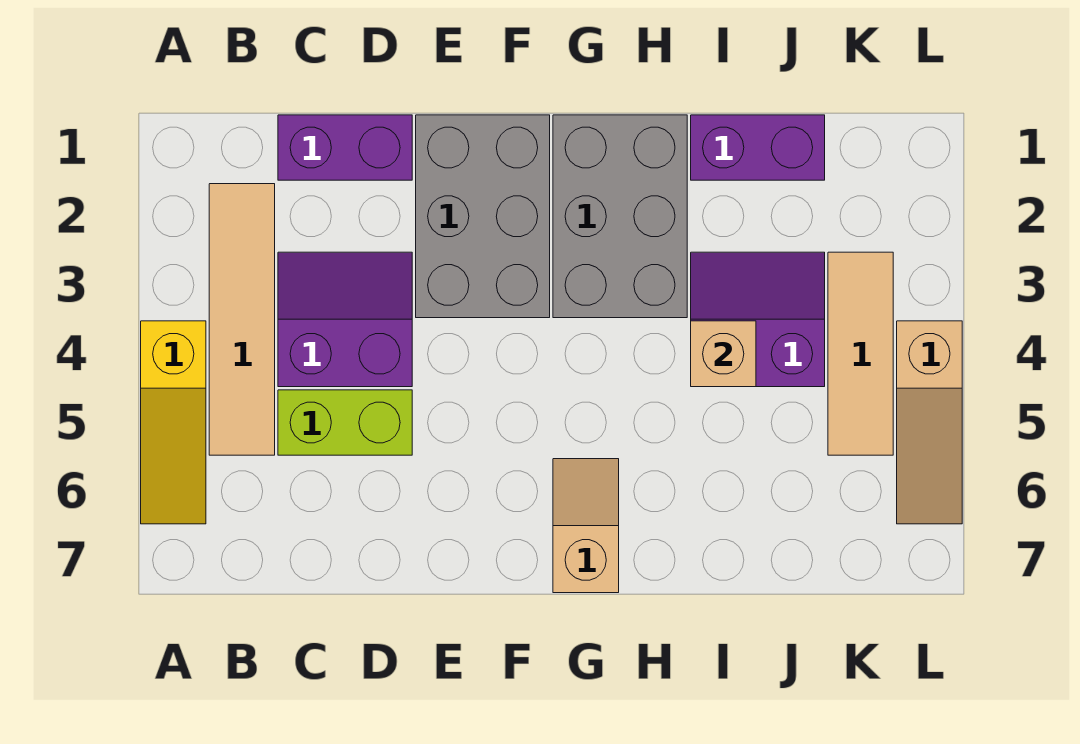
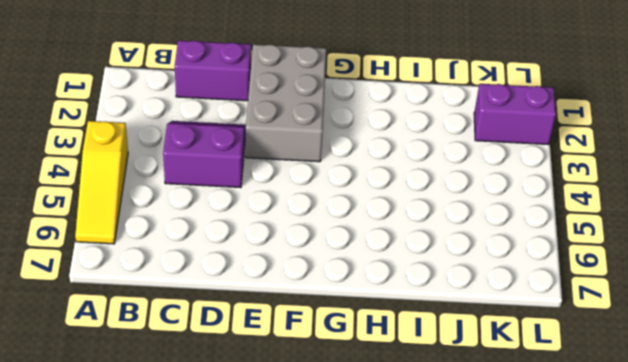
purple 1x2 brick [474,84,556,145] -> purple 1x2 brick moved to [691,115,825,180]
none -> tan 1x4 tile [209,184,275,455]
none -> lime 1x2 brick [278,390,412,455]
none -> grey 2x3 brick [553,115,687,318]

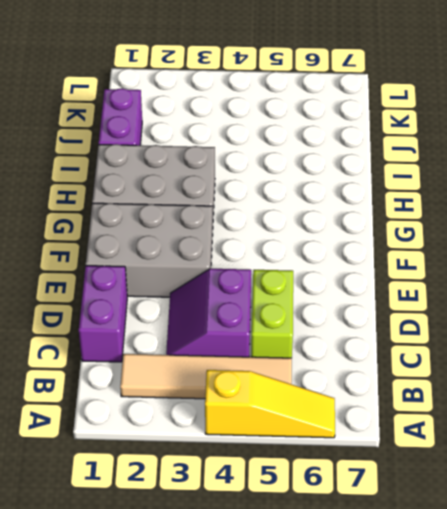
none -> tan 1x2 slope [553,459,619,593]
none -> purple 2x2 slope [691,252,825,387]
none -> tan 1x3 tile [828,252,893,455]

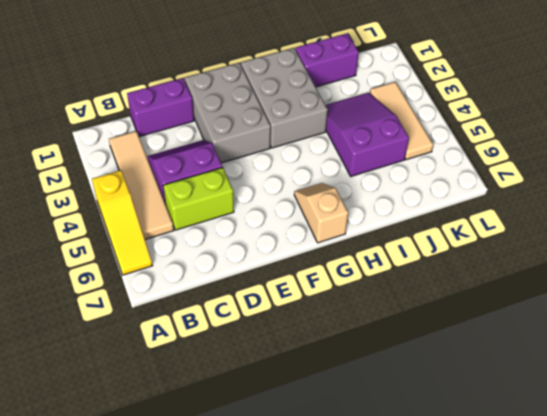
purple 2x3 slope [326,93,409,176] -> purple 2x2 slope [691,252,825,387]
none -> tan 1x3 slope [897,321,962,524]
none -> tan 1x1 brick [691,321,756,387]

